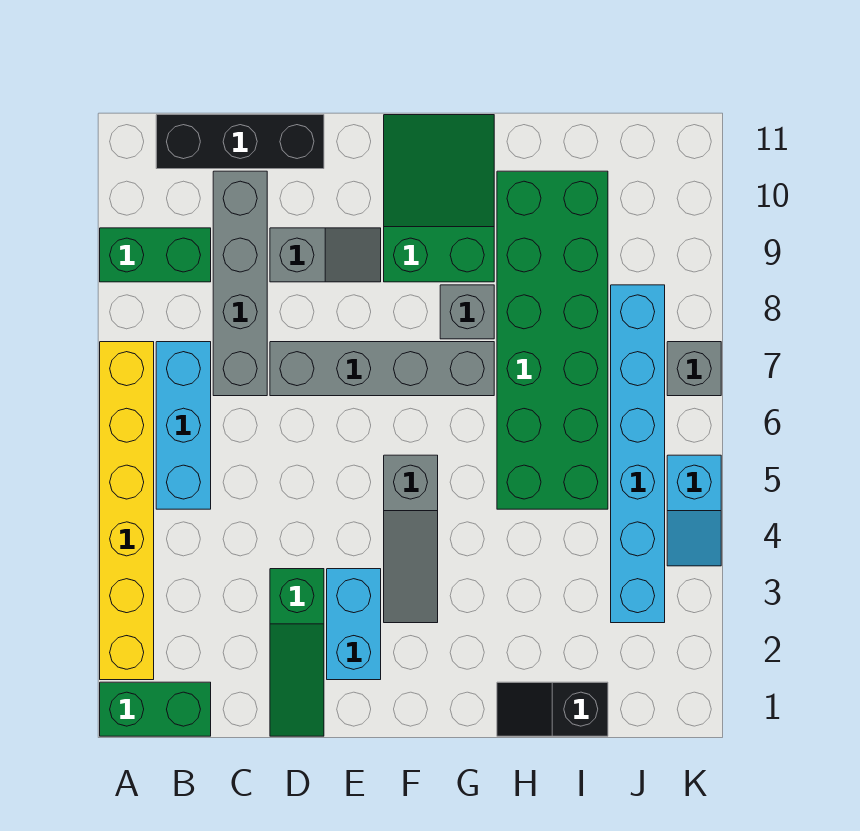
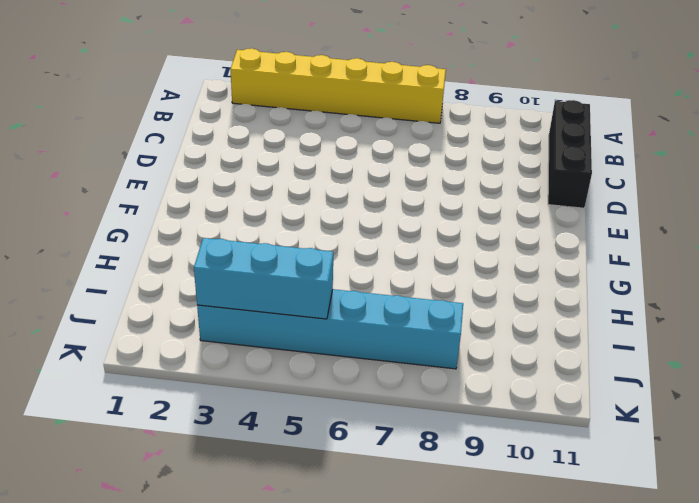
cyan 1x3 brick [194,238,333,319] -> cyan 1x3 brick moved to [156,342,211,509]
none -> green 1x2 brick [100,682,211,736]
none -> green 1x2 brick [100,228,211,282]
none -> grey 1x4 brick [213,171,267,396]

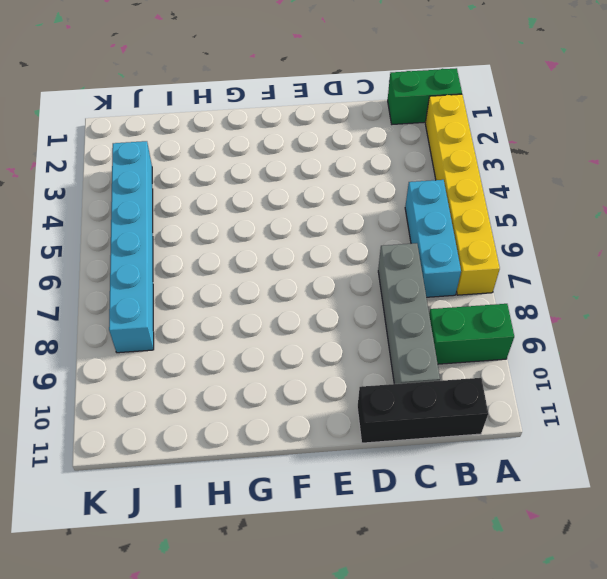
none -> green 1x3 slope [270,569,324,736]
none -> grey 1x4 brick [270,342,494,396]
none -> grey 1x2 slope [270,228,381,282]

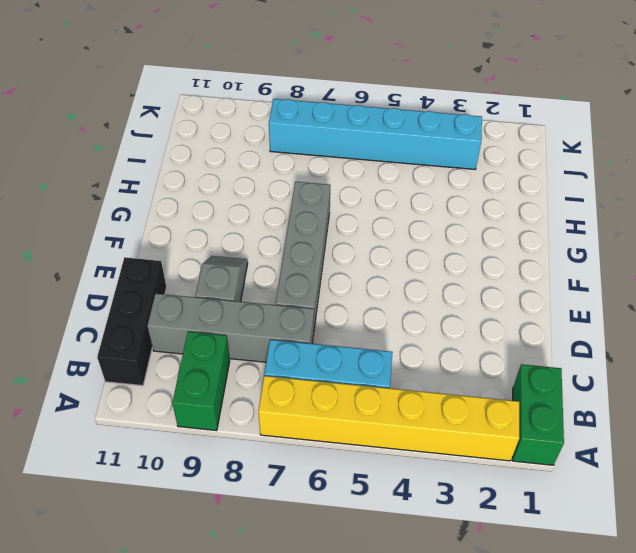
none -> green 1x3 slope [270,569,324,736]
none -> cyan 1x2 brick [327,569,381,680]
none -> grey 1x3 slope [384,455,438,623]

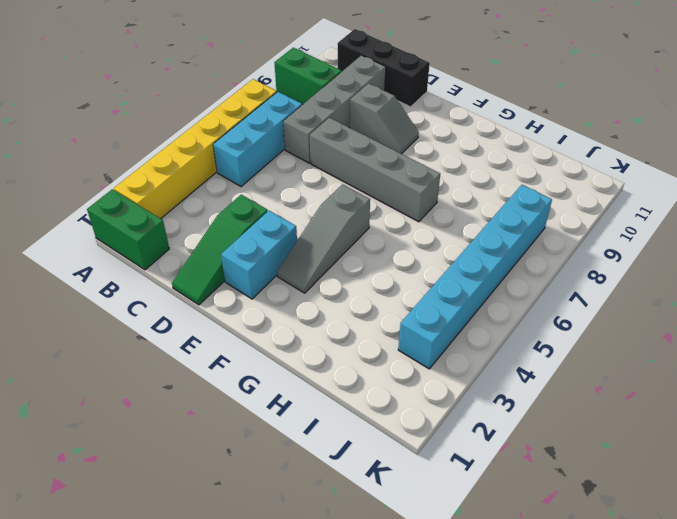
none -> green 2x3 slope [384,115,494,282]
none -> grey 1x1 brick [440,285,494,339]
none -> black 1x2 slope [497,682,608,736]

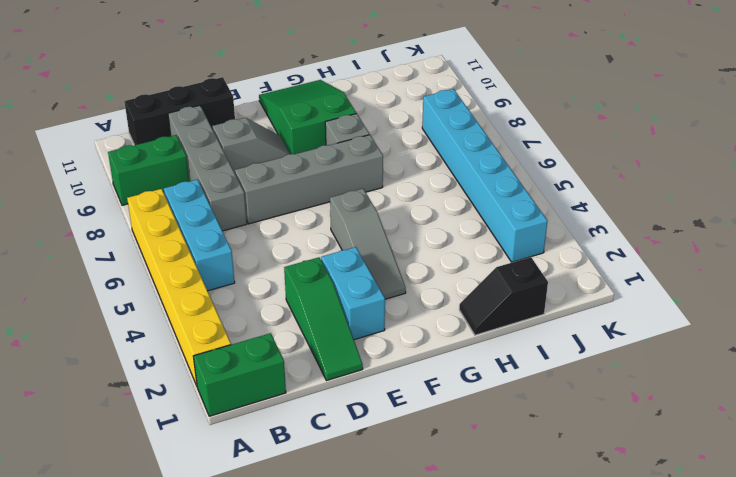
none -> green 2x6 brick [497,171,608,509]
none -> cyan 1x2 slope [667,455,721,566]
none -> grey 1x1 brick [667,342,721,396]

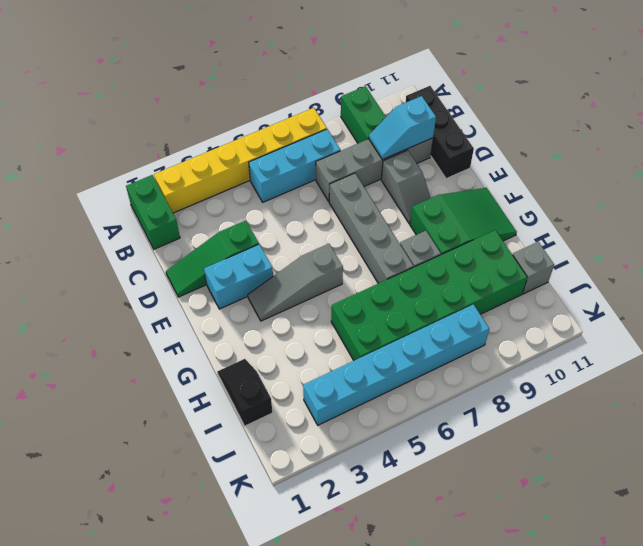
cyan 1x2 slope [369,96,436,160] -> cyan 1x2 slope moved to [667,455,721,566]
grey 1x1 brick [513,242,554,294] -> grey 1x1 brick moved to [667,342,721,396]

